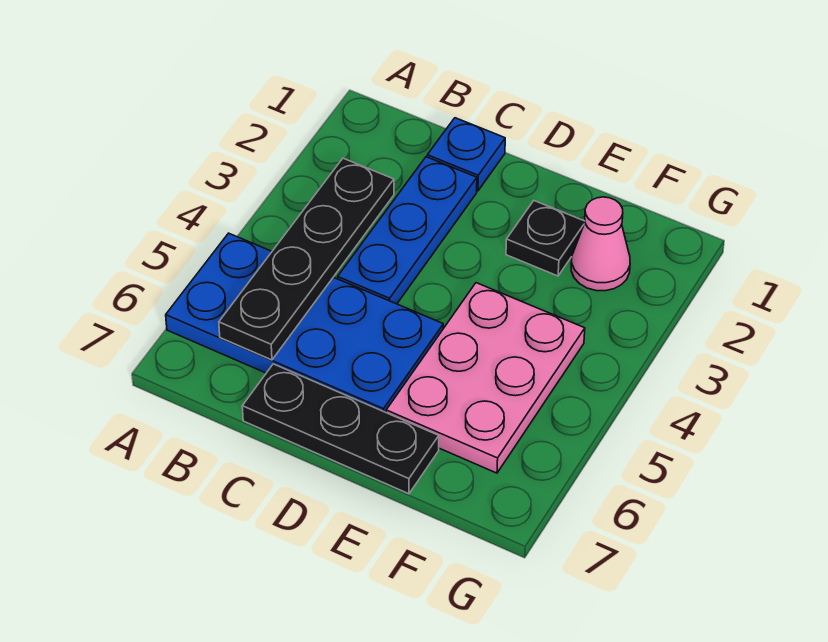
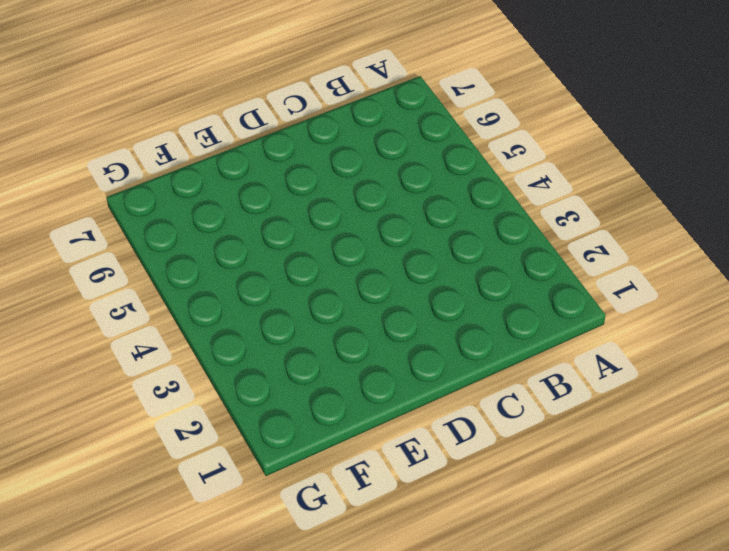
none -> blue 2x4 plate [166,233,443,412]
none -> blue 1x1 plate [427,118,505,191]

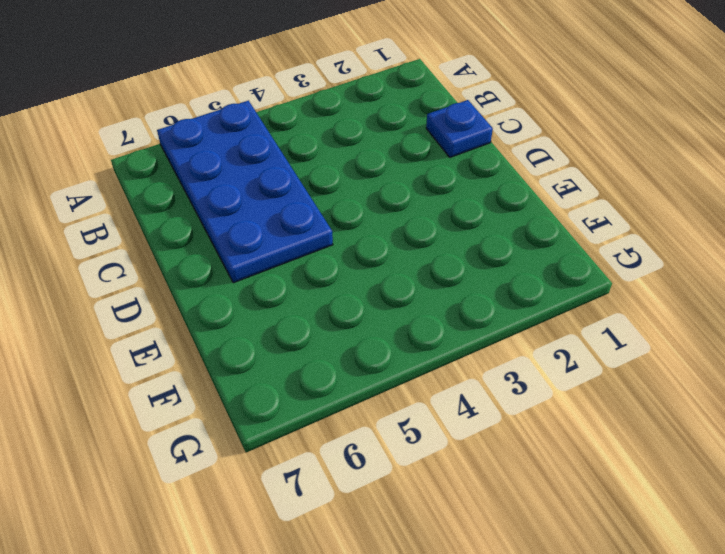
none -> blue 1x3 plate [338,157,477,304]
none -> black 1x3 plate [242,364,439,494]

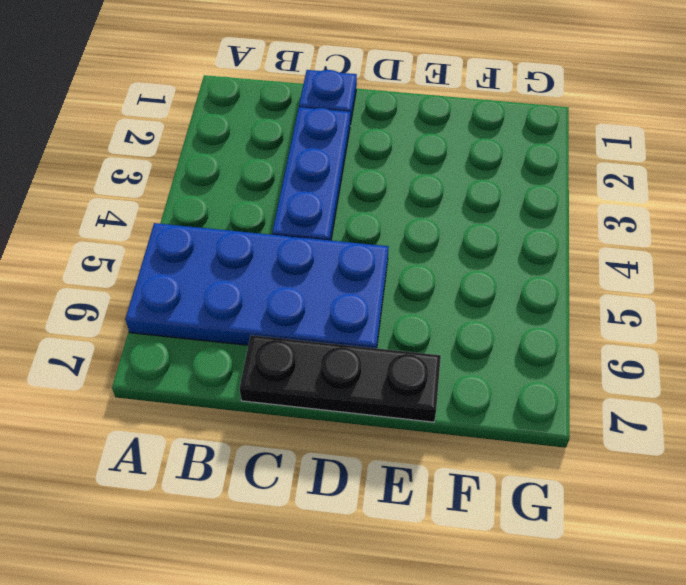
none -> black 1x1 plate [506,201,585,276]
none -> pink 2x3 plate [386,283,585,473]

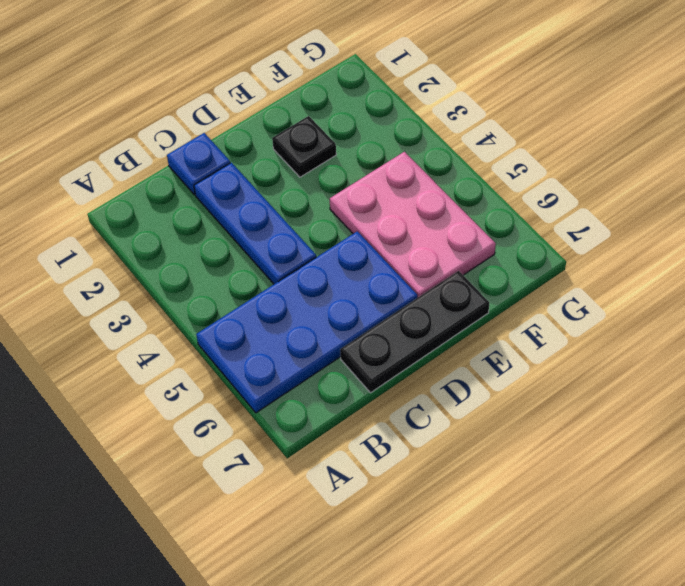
none -> pink 1x1 cone [571,197,630,291]
none -> black 1x4 plate [219,158,394,360]

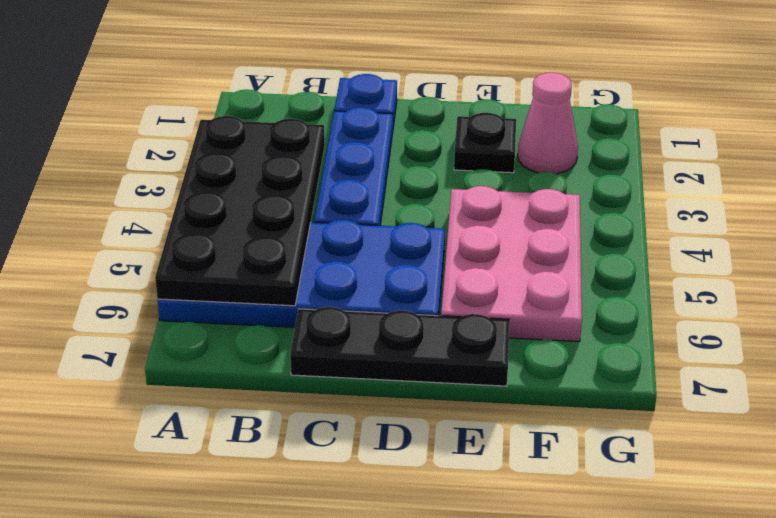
black 2x4 plate [155,116,325,306] -> black 1x4 plate [219,158,394,360]

